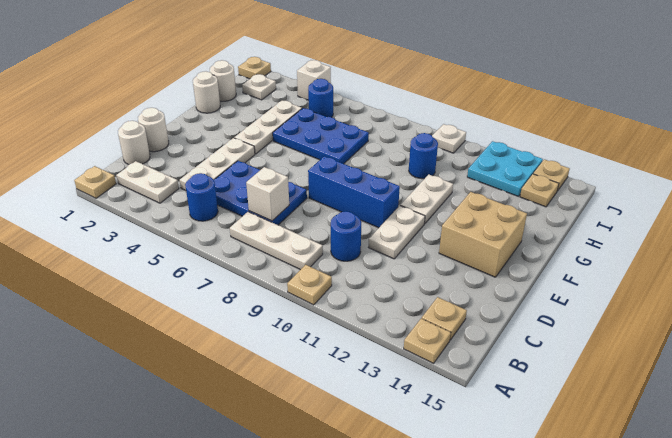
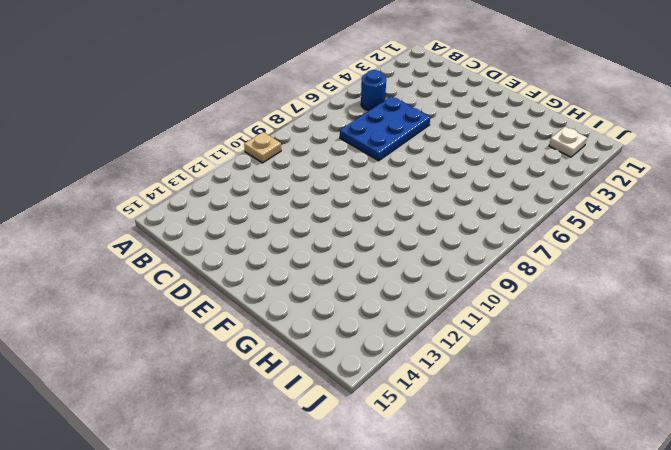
none -> tan 1x1 plate [74,166,116,198]
none -> tan 1x1 plate [404,318,451,363]
none -> white 1x2 plate [116,161,179,203]
none -> white 1x3 plate [230,212,323,270]

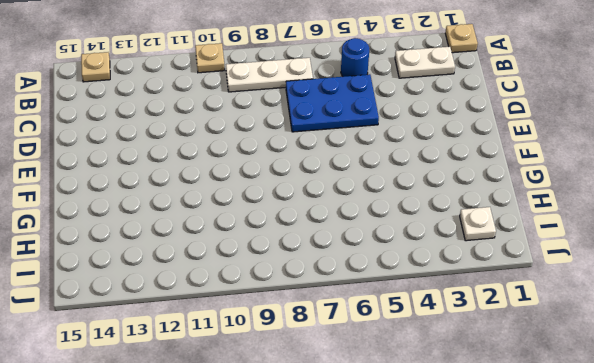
none -> tan 1x1 plate [422,297,467,340]
none -> white 1x1 round brick [118,121,150,164]
none -> white 1x3 plate [180,138,255,191]
none -> blue 1x1 round brick [331,211,361,261]

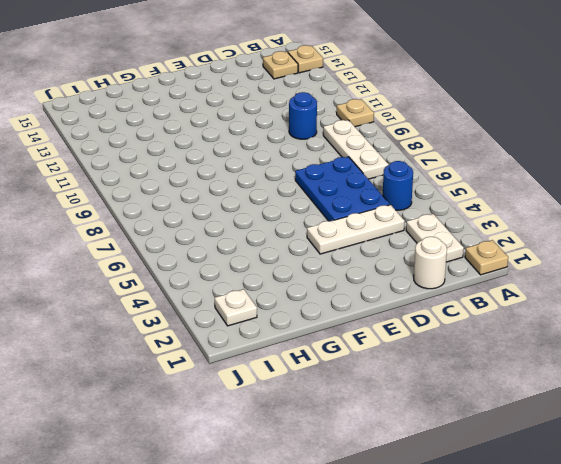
none -> white 1x1 round brick [138,108,169,152]
none -> white 1x2 plate [368,206,425,259]
none -> blue 1x3 brick [308,156,400,228]
none -> tan 2x2 brick [439,192,527,277]

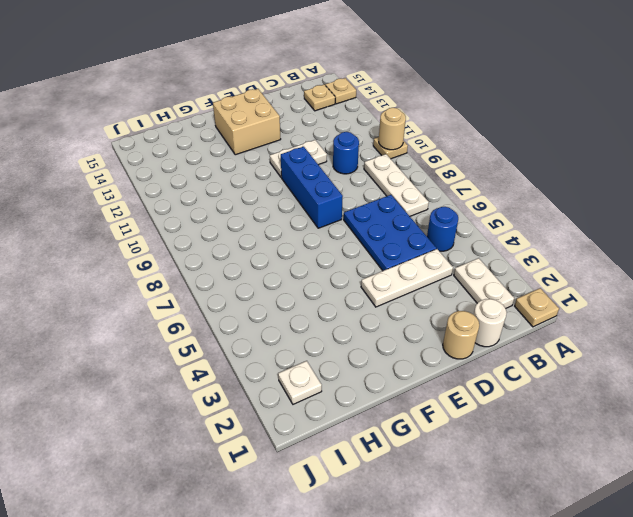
tan 1x1 round brick [379,108,406,150] -> none
tan 1x1 round brick [443,311,479,359] -> white 1x1 round brick [138,108,169,152]
none -> white 1x3 plate [234,100,302,154]
none -> white 1x2 plate [400,175,453,224]
none -> white 1x1 round brick [193,71,220,113]
none -> blue 2x3 plate [273,108,369,164]

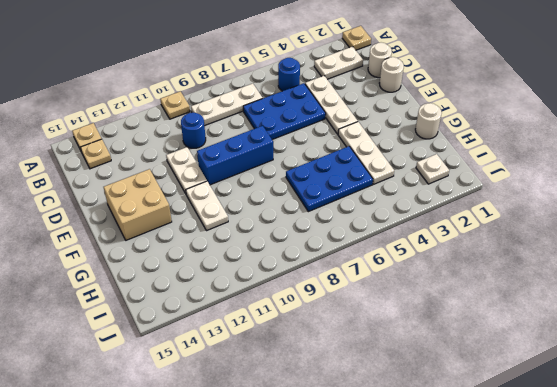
none -> white 1x1 round brick [210,60,236,101]
none -> blue 1x1 round brick [409,133,438,179]
none -> blue 1x1 round brick [308,79,333,117]
none -> cyan 2x2 plate [467,141,543,196]

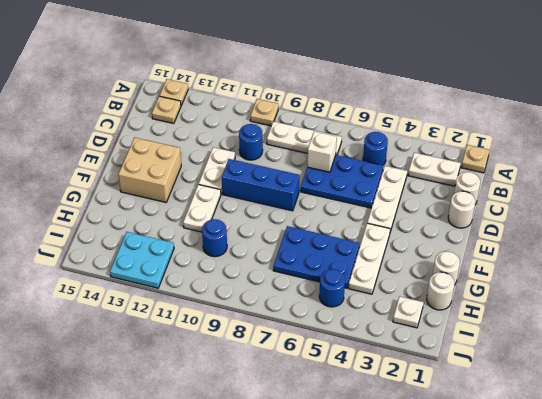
none -> tan 1x1 plate [520,174,559,207]
none -> tan 1x1 plate [238,57,271,79]
none -> white 1x1 brick [297,60,331,100]
none -> white 1x1 plate [432,124,466,153]

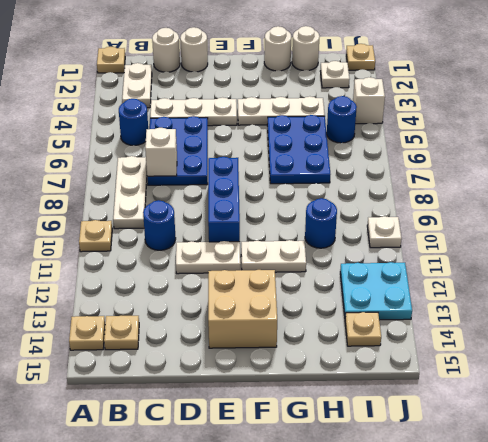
none -> tan 1x1 plate [533,159,570,191]

